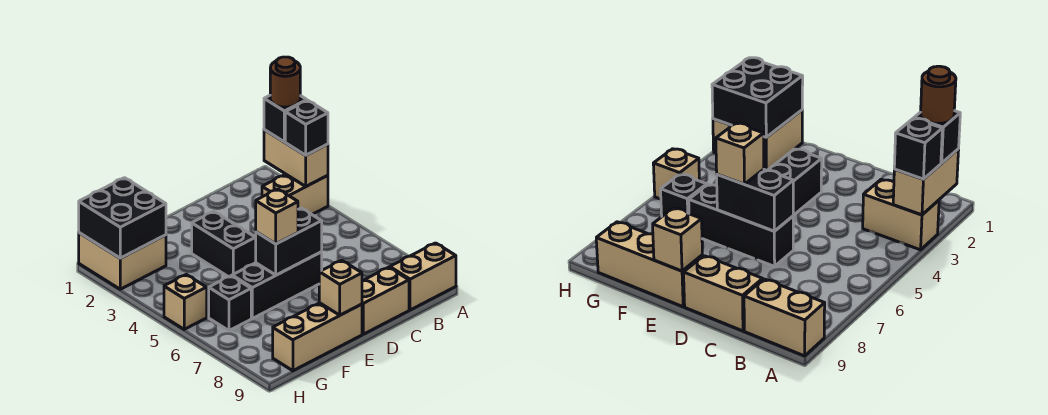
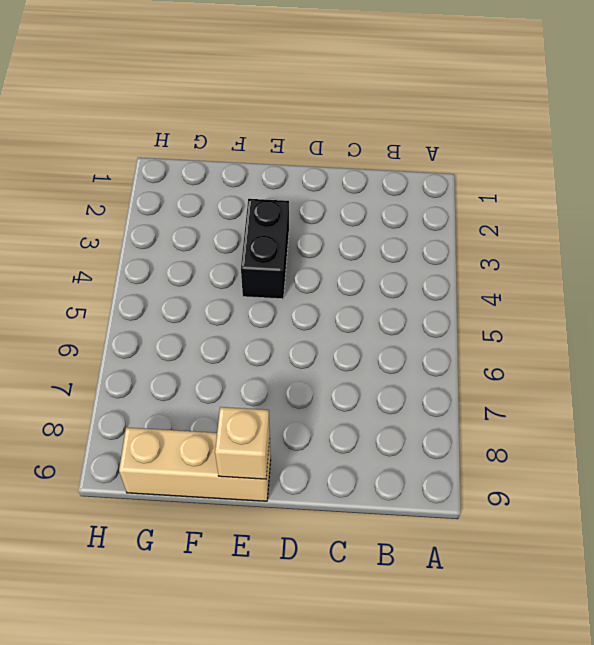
none -> tan 1x2 brick [262,174,328,214]
none -> tan 1x2 brick [390,243,456,310]
none -> tan 1x2 brick [362,267,409,334]

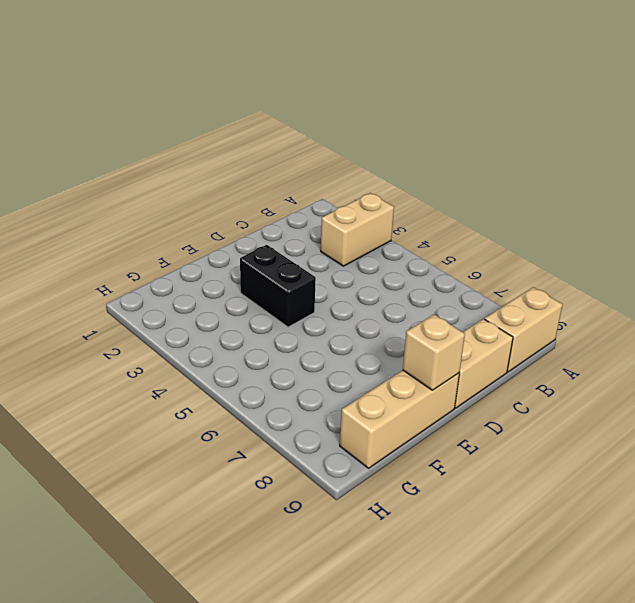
none -> black 1x3 brick [232,252,322,318]
none -> tan 2x2 brick [79,233,166,289]
none -> black 1x1 brick [209,276,251,331]

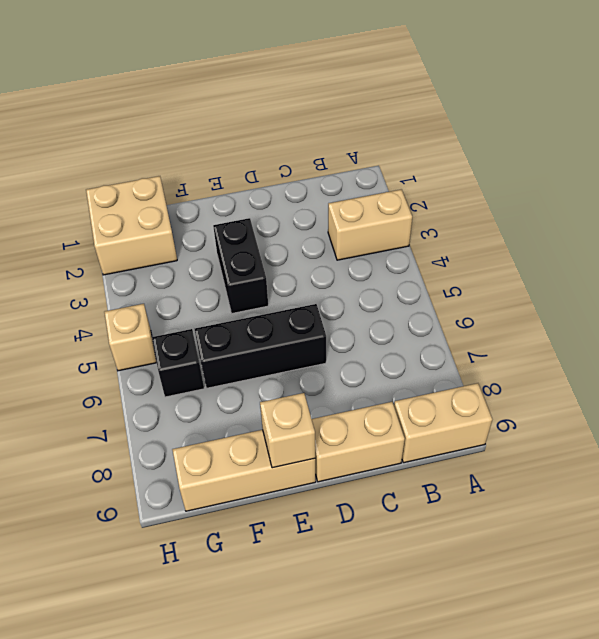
none -> tan 1x2 brick [264,130,328,186]
none -> black 1x2 brick [256,208,322,275]
none -> black 2x2 brick [79,178,166,258]

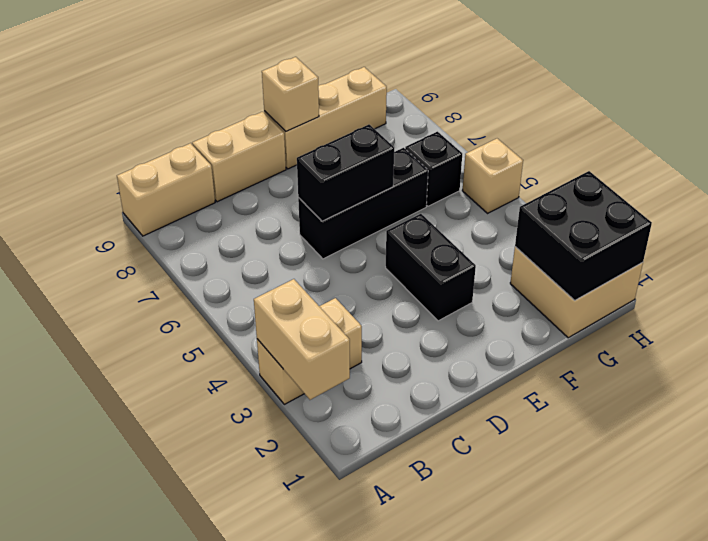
none -> black 1x1 brick [264,96,307,142]
none -> black 1x1 brick [285,100,328,155]
none -> tan 1x1 brick [256,189,298,244]

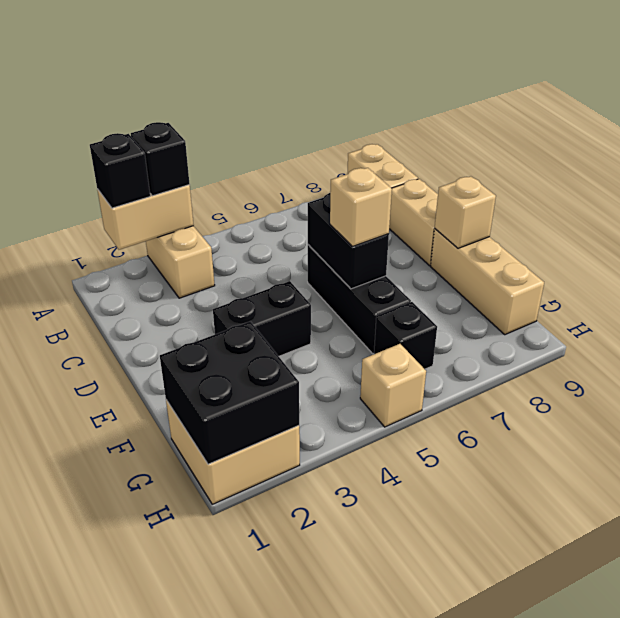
none -> brown 1x1 round brick [270,57,300,107]

